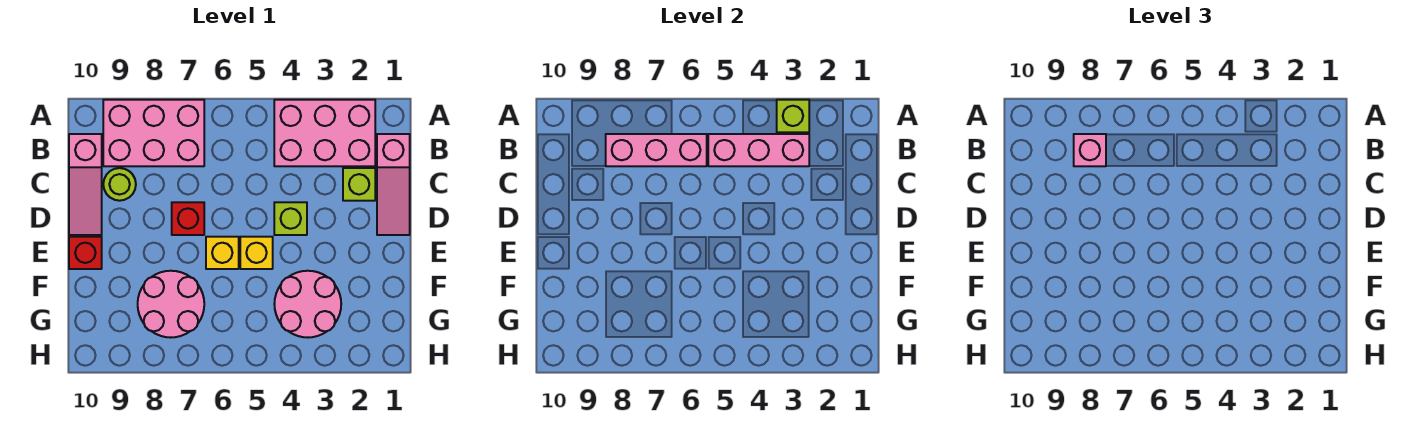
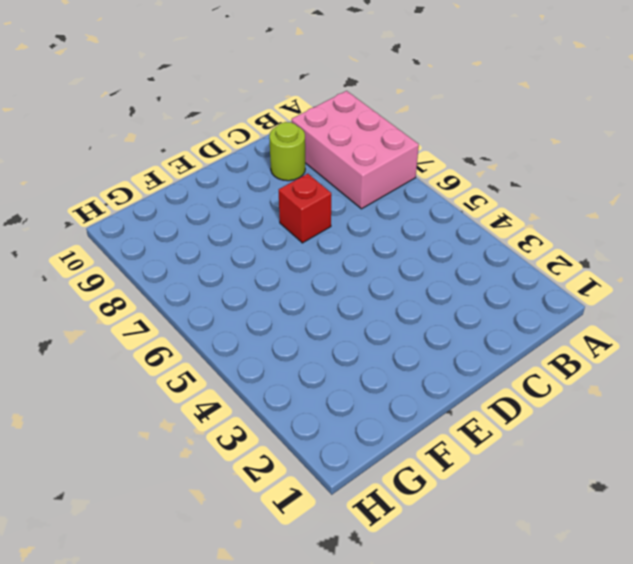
none -> pink 2x3 brick [274,100,375,166]
none -> pink 1x3 slope [377,134,410,235]
none -> pink 1x3 slope [69,134,102,235]

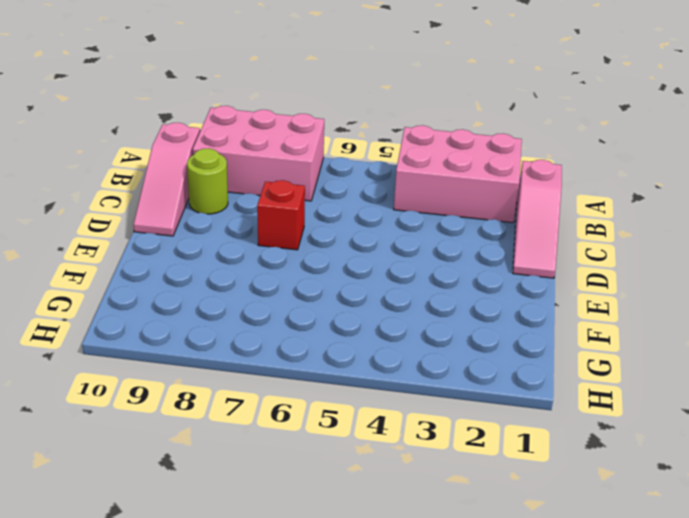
none -> lime 1x1 brick [343,168,375,201]
none -> lime 1x1 brick [274,202,307,235]
none -> yellow 1x1 brick [240,237,273,269]

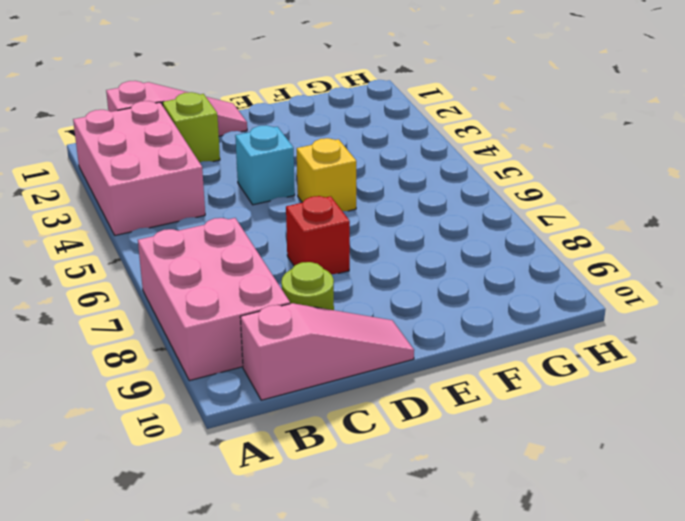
cyan 1x1 brick [235,125,295,205] -> lime 1x1 brick [274,202,307,235]
none -> yellow 1x1 brick [206,237,239,269]
none -> red 1x1 brick [69,237,102,269]
none -> pink 2x2 round brick [274,271,341,338]

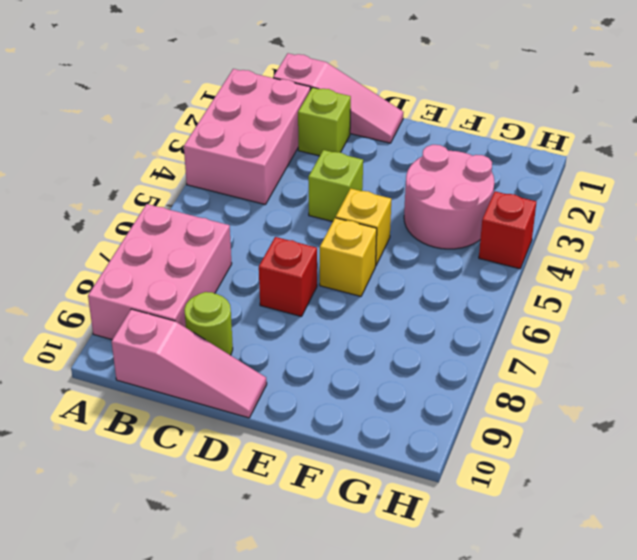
red 1x1 brick [479,191,536,269] -> red 1x1 brick moved to [69,237,102,269]
none -> pink 2x2 round brick [138,271,204,338]
none -> lime 1x1 brick [777,100,809,132]
none -> pink 1x3 brick [708,134,809,166]

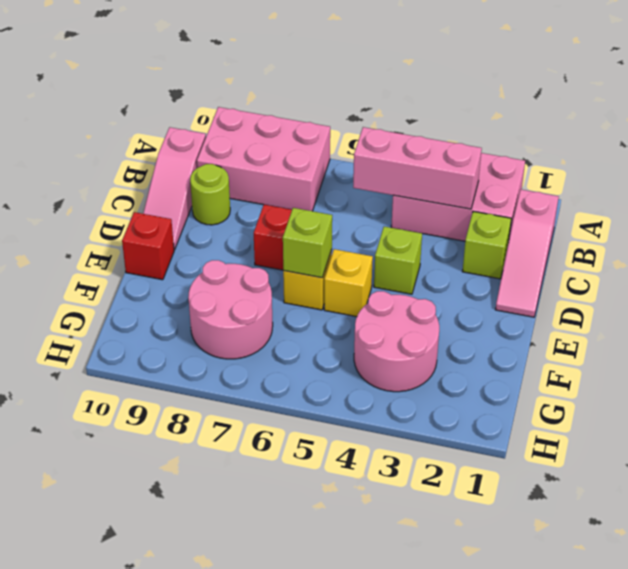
lime 1x1 brick [283,208,332,278] -> lime 1x1 brick moved to [777,100,809,132]
none -> pink 1x3 brick [606,134,707,166]
none -> pink 1x1 brick [1074,134,1106,166]

